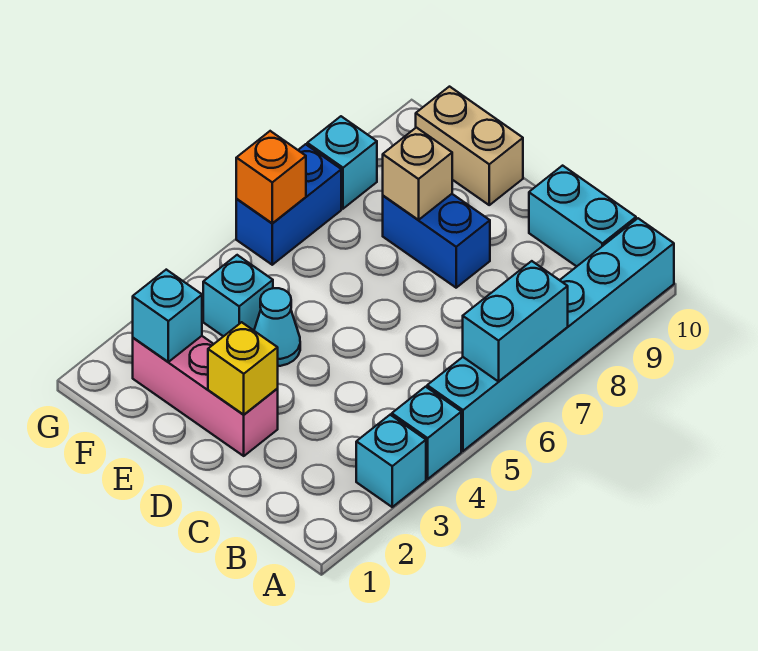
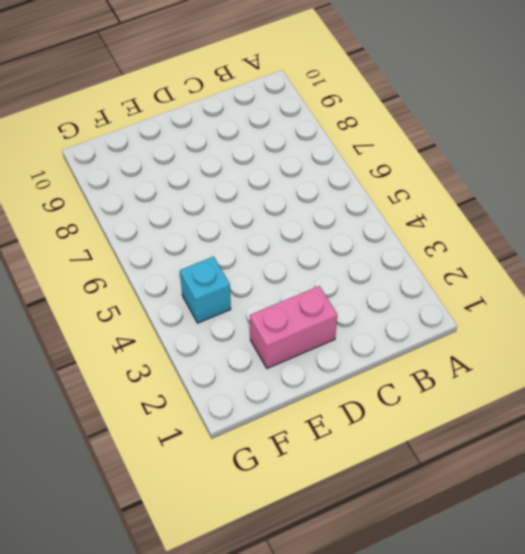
pink 1x2 brick [250,286,337,369] -> pink 1x3 brick [133,336,278,456]
none -> cyan 1x1 brick [356,415,426,507]
none -> cyan 1x1 brick [392,387,461,479]
none -> cyan 1x6 brick [427,218,674,451]

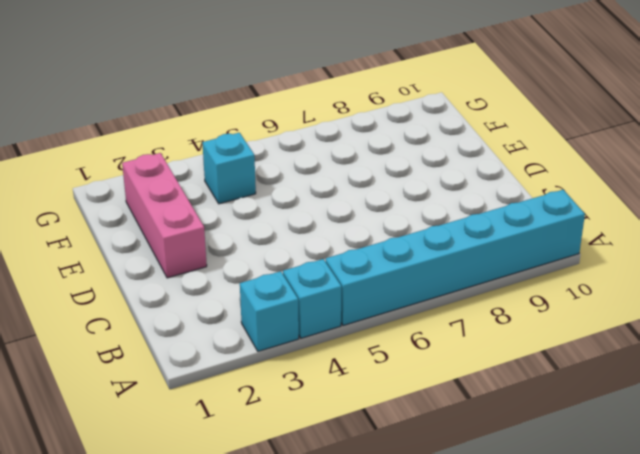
none -> cyan 1x2 brick [529,166,636,267]
none -> blue 1x2 brick [383,194,490,288]
none -> cyan 1x1 cone [254,288,300,366]

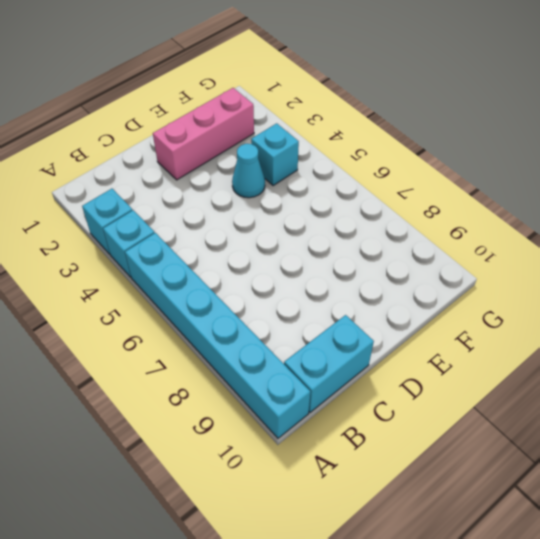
none -> blue 1x2 brick [383,194,490,288]
none -> tan 1x2 brick [416,87,523,205]
none -> blue 1x2 brick [236,144,341,265]

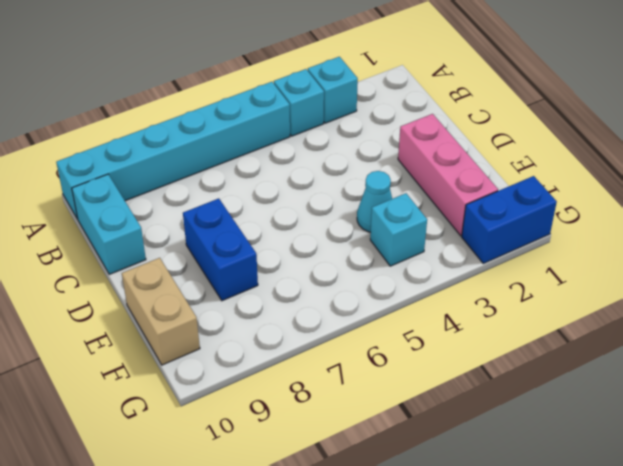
blue 1x2 brick [462,176,557,263] -> blue 1x2 brick moved to [236,144,341,265]
none -> cyan 1x1 brick [307,116,377,209]
none -> cyan 1x2 brick [463,261,568,382]
none -> yellow 1x1 brick [208,322,278,415]

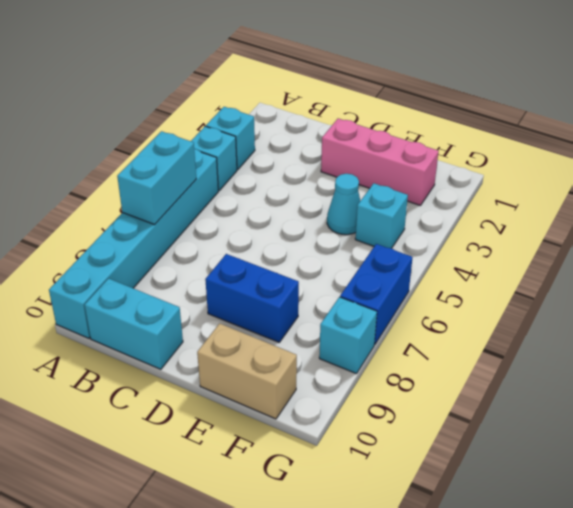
none -> yellow 1x1 brick [208,322,278,415]
none -> tan 1x1 brick [383,128,452,220]
none -> cyan 1x1 brick [133,270,202,362]

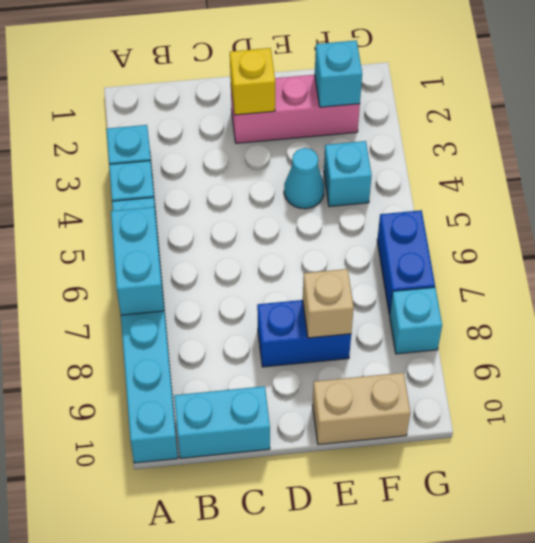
none -> orange 1x1 brick [236,131,306,223]

